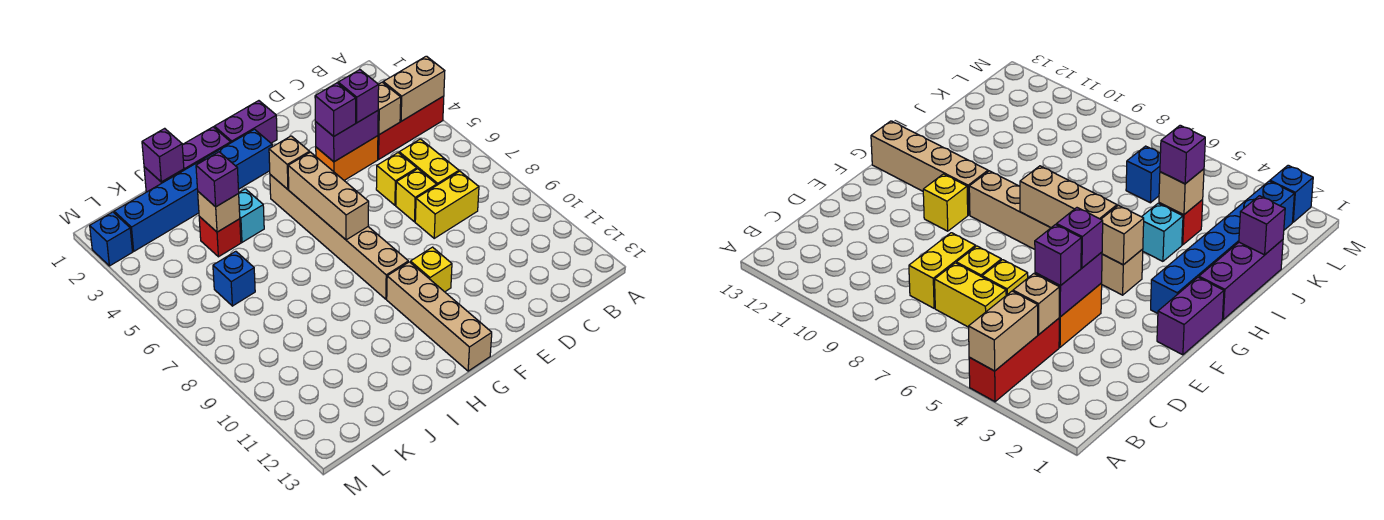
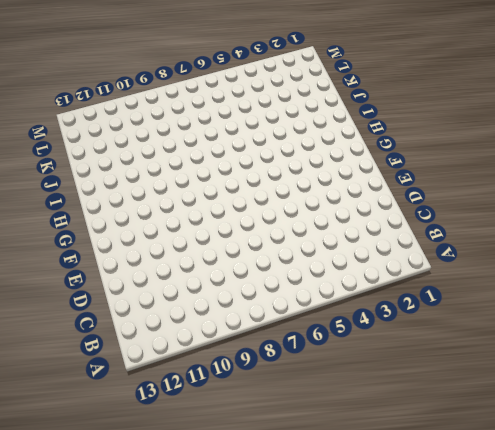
none -> red 1x3 brick [378,96,444,159]
none -> yellow 1x2 brick [399,139,459,185]
none -> yellow 1x2 brick [415,171,479,238]

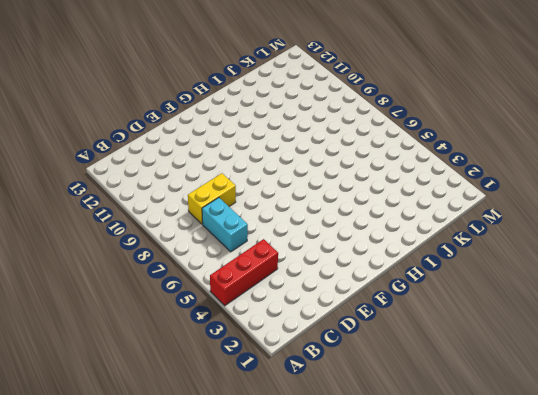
cyan 1x2 brick [202,198,248,252] -> yellow 1x2 brick [399,139,459,185]
none -> orange 1x2 brick [316,136,378,180]
none -> yellow 1x1 brick [376,153,417,205]
none -> yellow 1x1 brick [396,169,437,222]

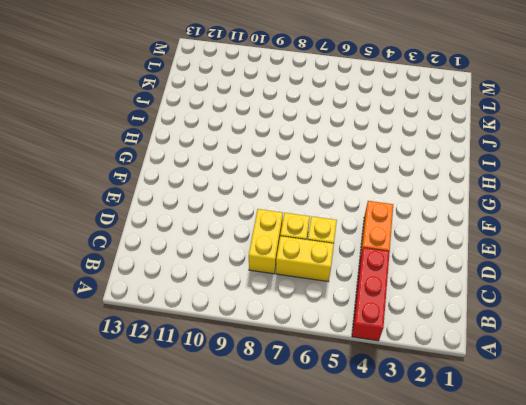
none -> purple 1x2 brick [214,101,277,143]
none -> yellow 1x1 brick [410,247,452,292]
none -> blue 1x6 brick [114,129,272,251]

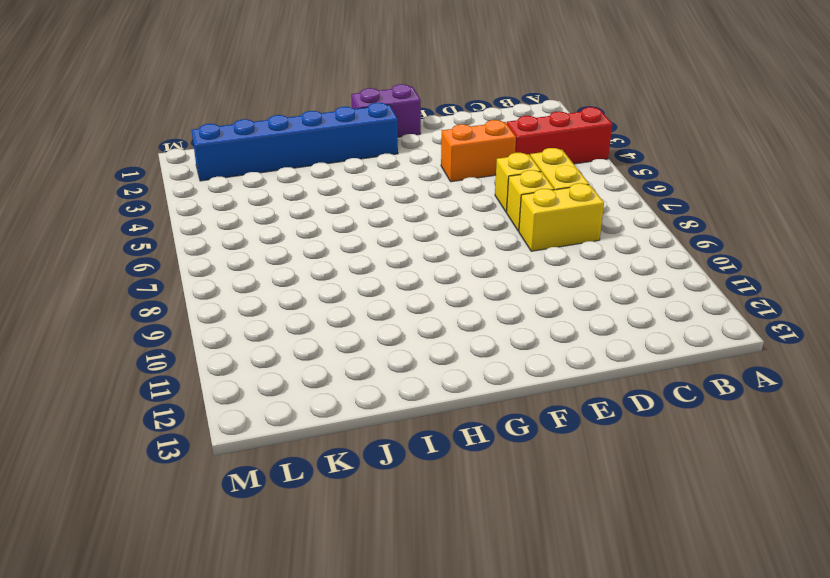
none -> yellow 1x1 brick [410,247,452,292]
none -> tan 1x6 brick [270,175,408,299]
none -> tan 1x4 brick [387,262,492,371]

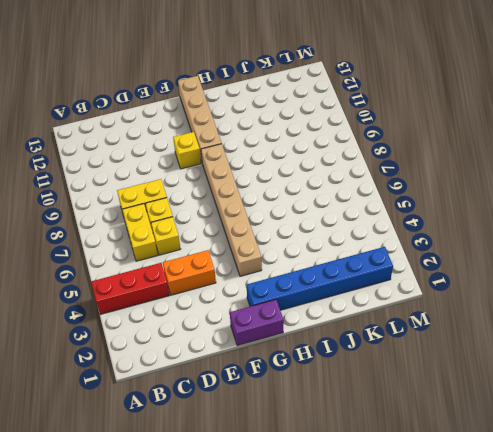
none -> purple 1x3 brick [144,127,231,192]
none -> cyan 1x1 brick [239,189,264,242]
none -> red 1x1 brick [199,217,241,257]

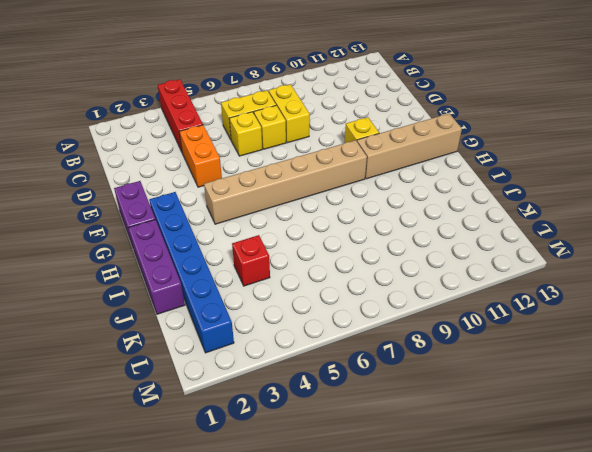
none -> cyan 1x1 brick [239,189,264,242]
none -> blue 1x1 brick [213,251,255,306]
none -> blue 1x1 brick [90,212,132,266]

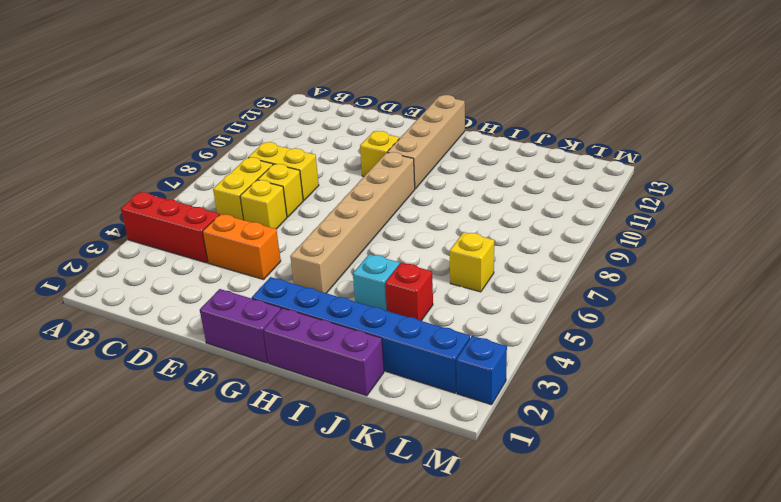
yellow 1x1 brick [450,232,494,292] -> blue 1x1 brick [213,251,255,306]
none -> tan 1x2 brick [383,56,445,121]
none -> tan 1x1 brick [378,82,401,135]
none -> purple 1x2 brick [315,111,378,162]

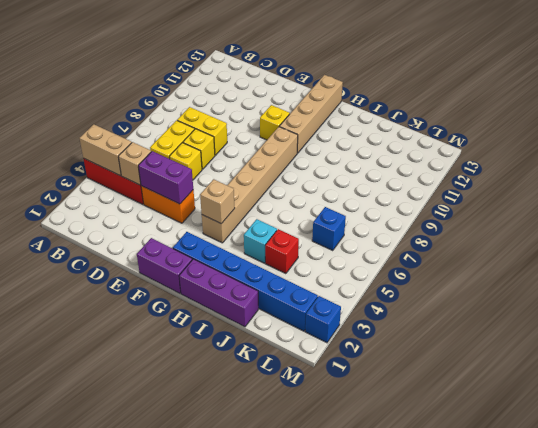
none -> tan 1x3 brick [288,152,369,240]
none -> purple 1x1 brick [142,128,184,182]
none -> tan 1x1 brick [198,192,240,232]

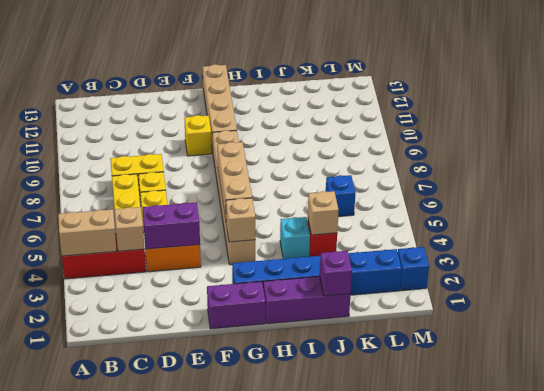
none -> purple 1x1 brick [338,70,379,123]
none -> purple 1x1 brick [315,83,356,136]
none -> purple 1x1 brick [196,152,239,207]

